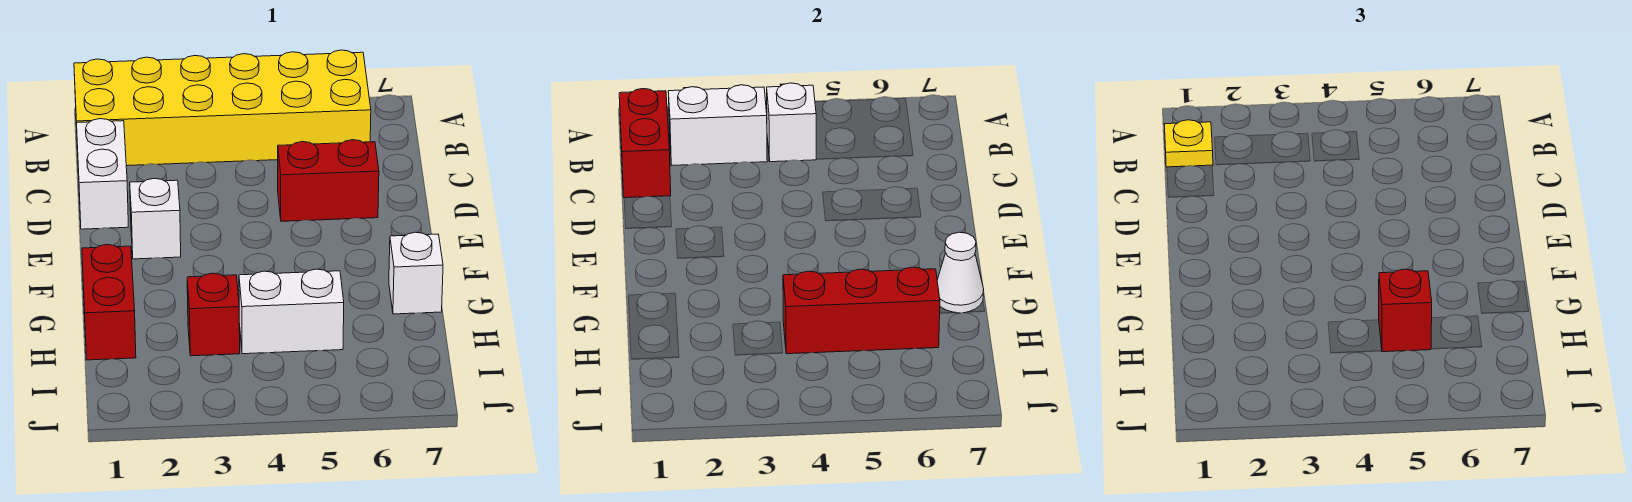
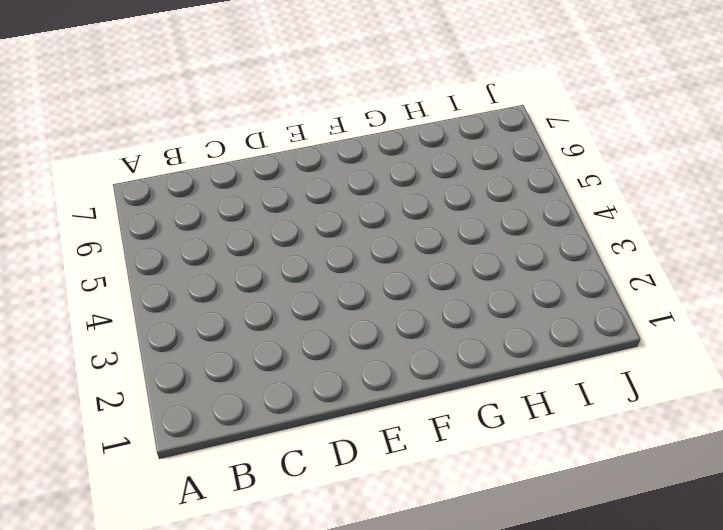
none -> yellow 2x6 brick [74,50,371,166]
none -> white 1x2 brick [77,119,128,229]
none -> red 1x2 brick [278,140,379,221]

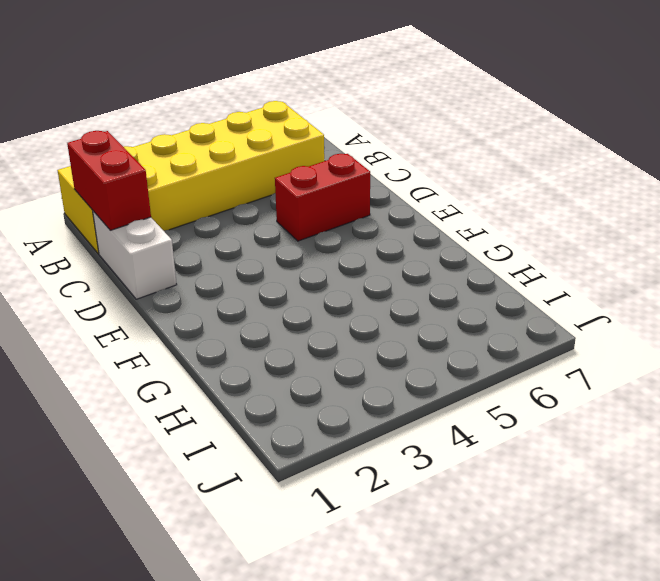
none -> white 1x1 brick [130,178,181,259]
none -> red 1x2 brick [82,244,136,360]
none -> white 1x1 brick [389,232,443,314]

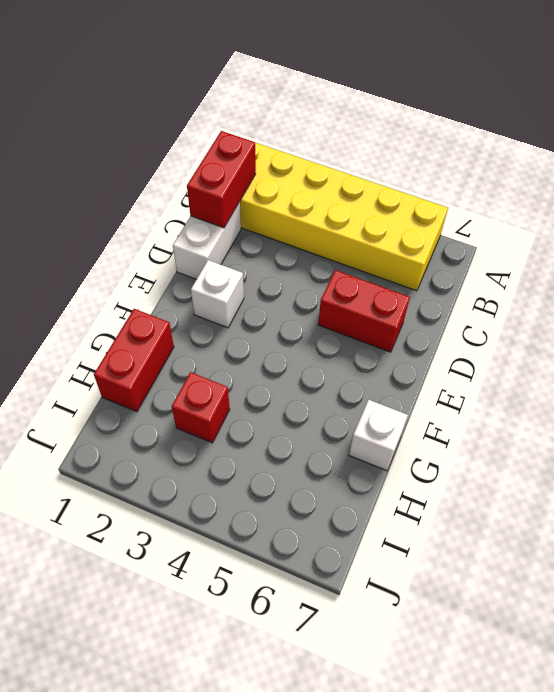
none -> white 1x2 brick [239,269,344,354]
none -> white 1x2 brick [668,85,767,165]
none -> white 1x1 brick [767,83,816,162]

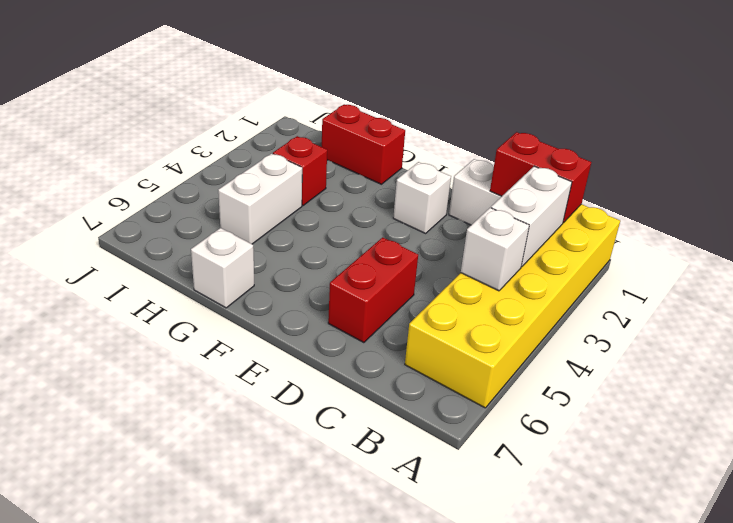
none -> white 1x1 cone [937,232,984,313]
none -> red 1x3 brick [783,267,940,354]
none -> yellow 1x1 plate [1164,120,1213,167]

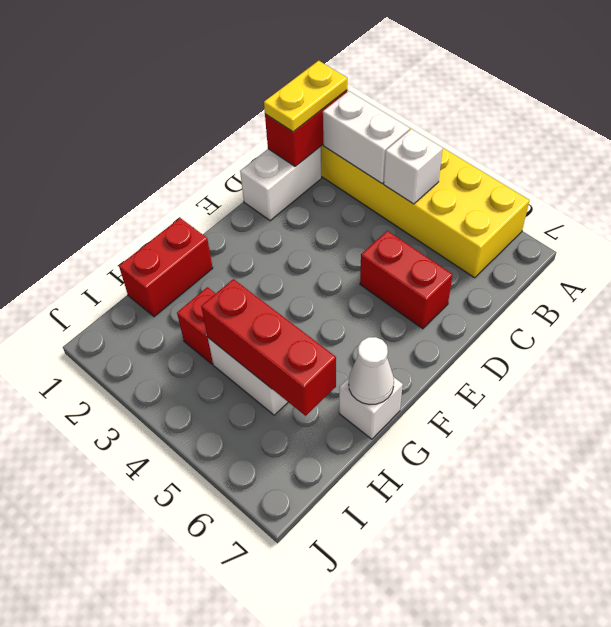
yellow 1x2 plate [264,61,347,132] -> yellow 1x1 plate [1164,120,1213,167]
none -> white 1x1 brick [130,178,181,259]
none -> red 1x1 brick [1379,269,1432,352]

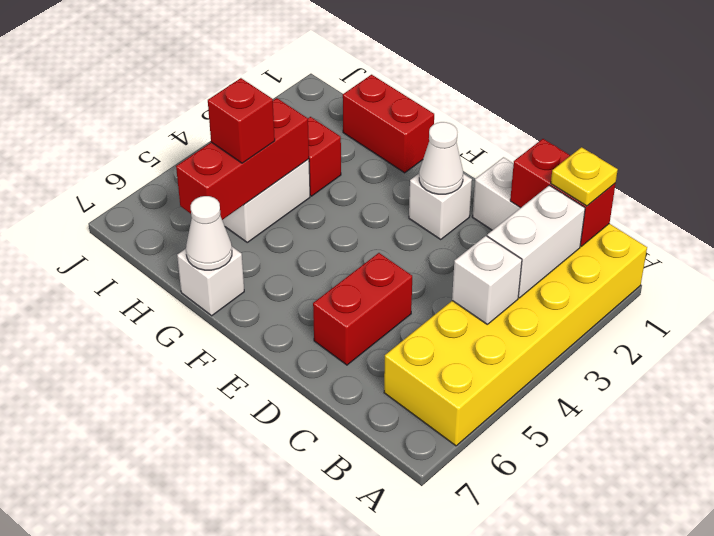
white 1x1 cone [419,122,463,194] -> none

